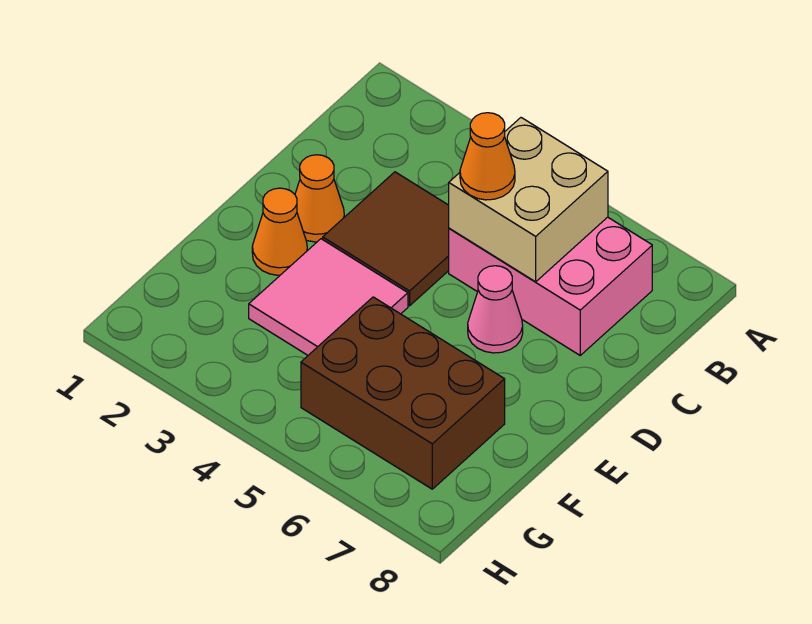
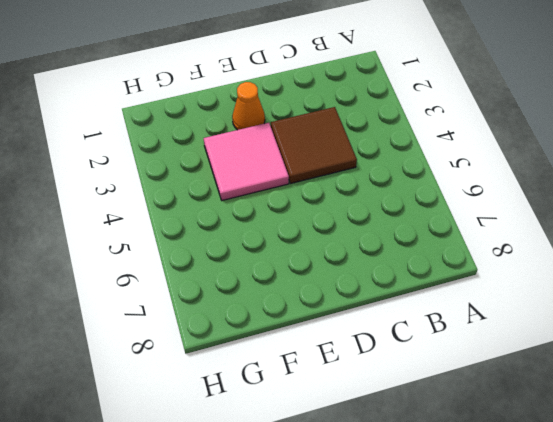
none -> pink 2x3 brick [449,217,652,355]
none -> orange 1x1 cone [295,155,344,242]

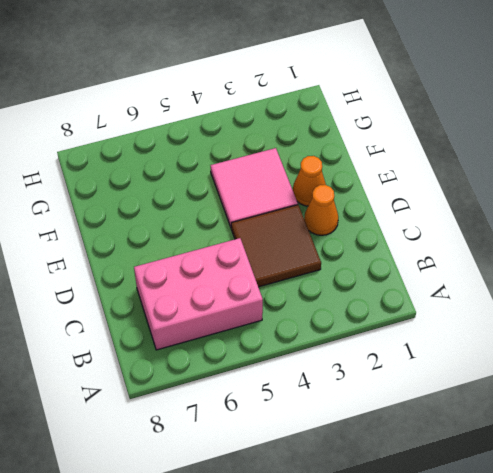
none -> pink 1x1 cone [468,266,523,353]
none -> brown 2x3 brick [301,297,505,489]

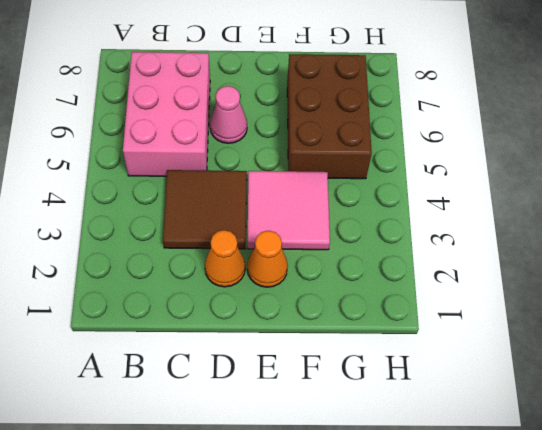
none -> tan 2x2 brick [449,118,608,282]
none -> orange 1x1 cone [460,113,515,200]

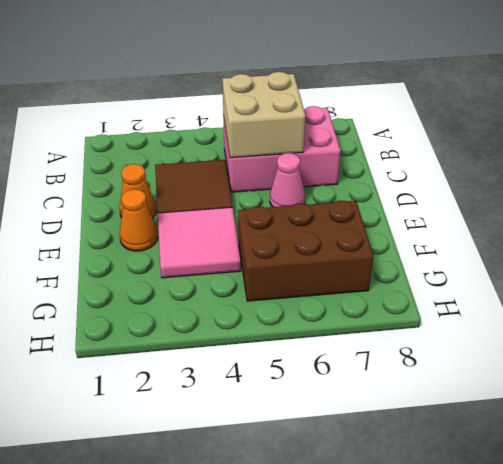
none -> orange 1x1 cone [460,113,515,200]

